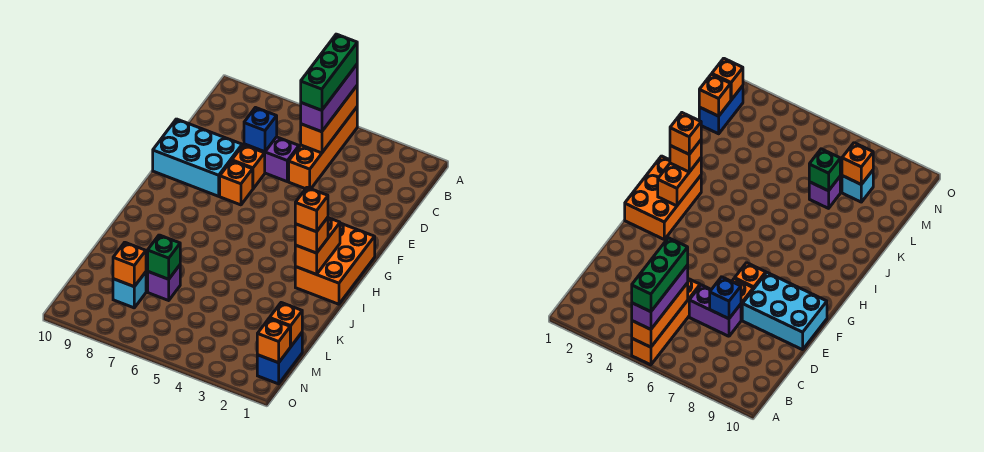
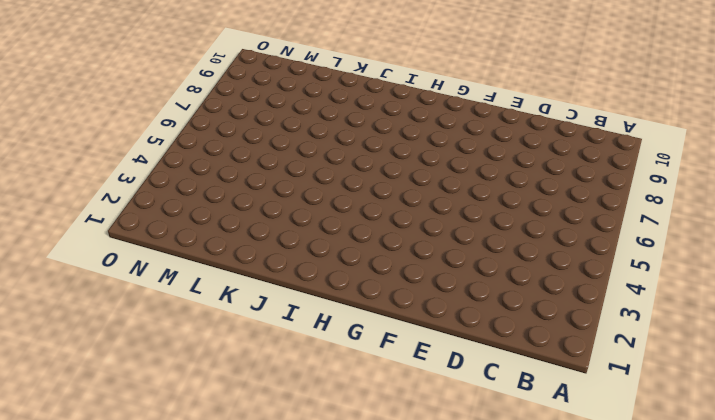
none -> orange 1x4 brick [289,107,357,189]
none -> purple 1x2 brick [244,137,299,181]
none -> orange 1x1 brick [232,145,265,189]

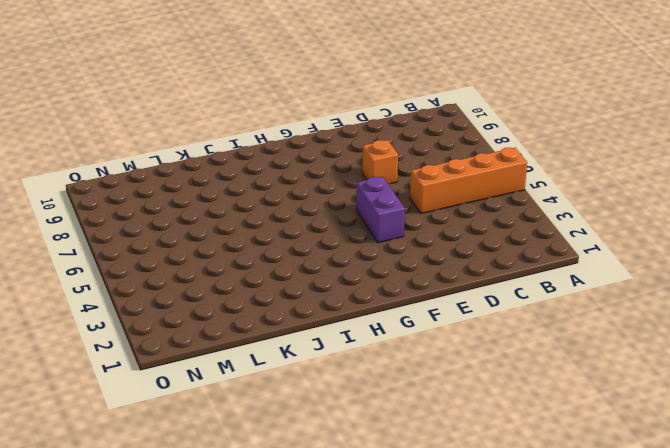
purple 1x2 brick [356,177,405,243] -> purple 1x2 brick moved to [244,137,299,181]
none -> cyan 2x3 brick [153,119,242,196]
none -> orange 1x1 brick [220,161,253,205]
none -> orange 2x3 brick [295,223,375,304]

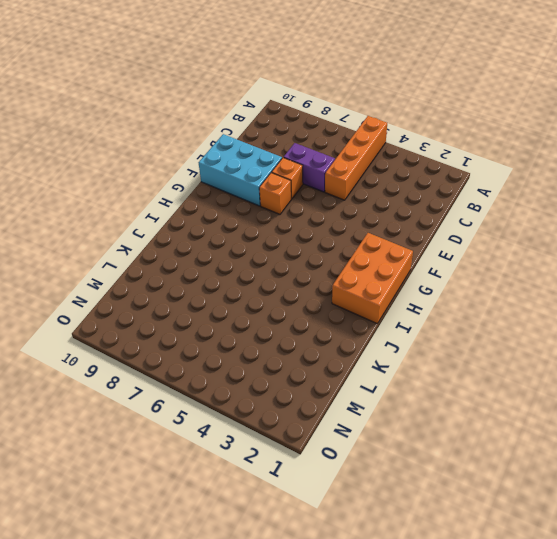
none -> purple 1x1 brick [148,265,180,300]
none -> blue 1x2 brick [257,333,302,384]
none -> cyan 1x1 brick [113,272,146,308]

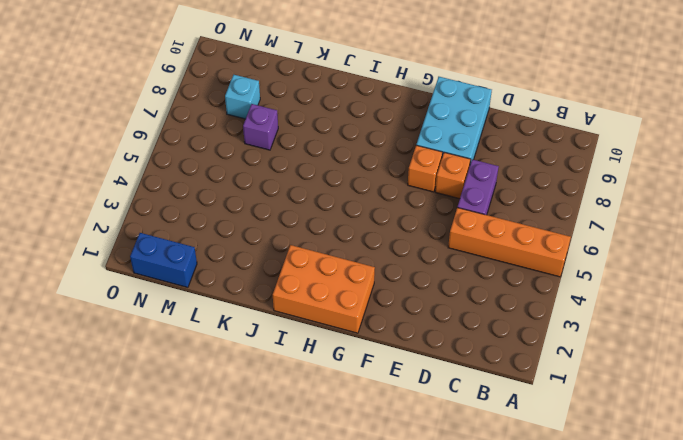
none -> orange 1x3 brick [301,86,357,153]
none -> blue 1x1 brick [244,108,277,152]
none -> orange 1x2 brick [295,218,340,274]

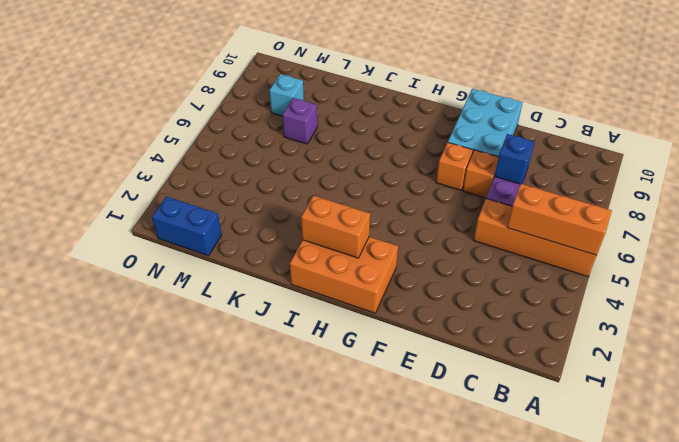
none -> green 1x1 brick [148,235,180,279]
none -> orange 1x1 brick [270,303,302,346]
none -> orange 1x1 brick [113,242,146,286]

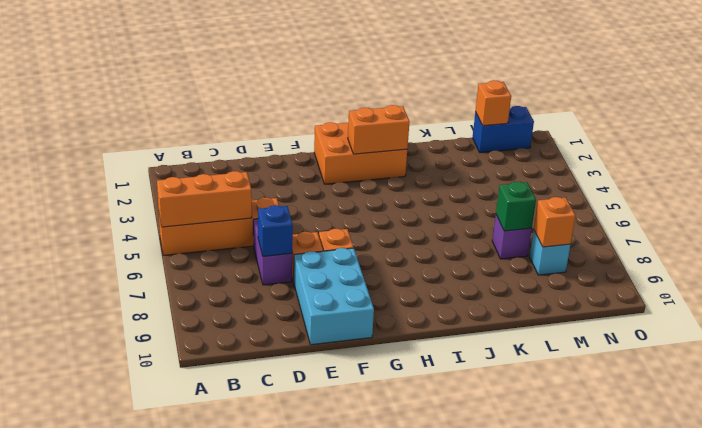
none -> orange 1x1 brick [257,318,291,363]
none -> purple 1x3 brick [301,65,357,132]
none -> orange 1x1 brick [295,218,328,253]

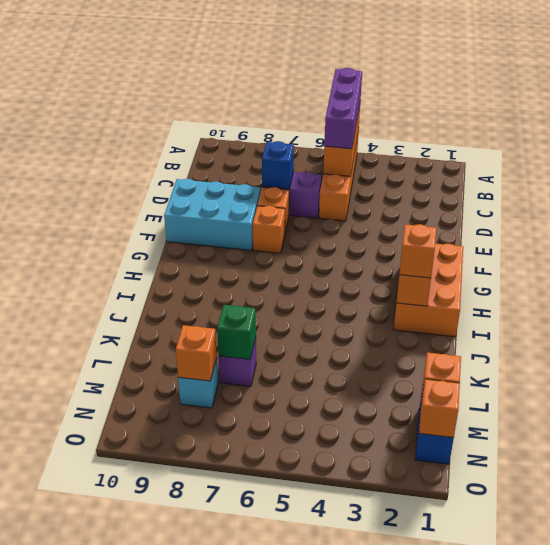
none -> green 1x3 brick [301,34,357,110]
none -> orange 1x1 brick [295,188,328,232]

